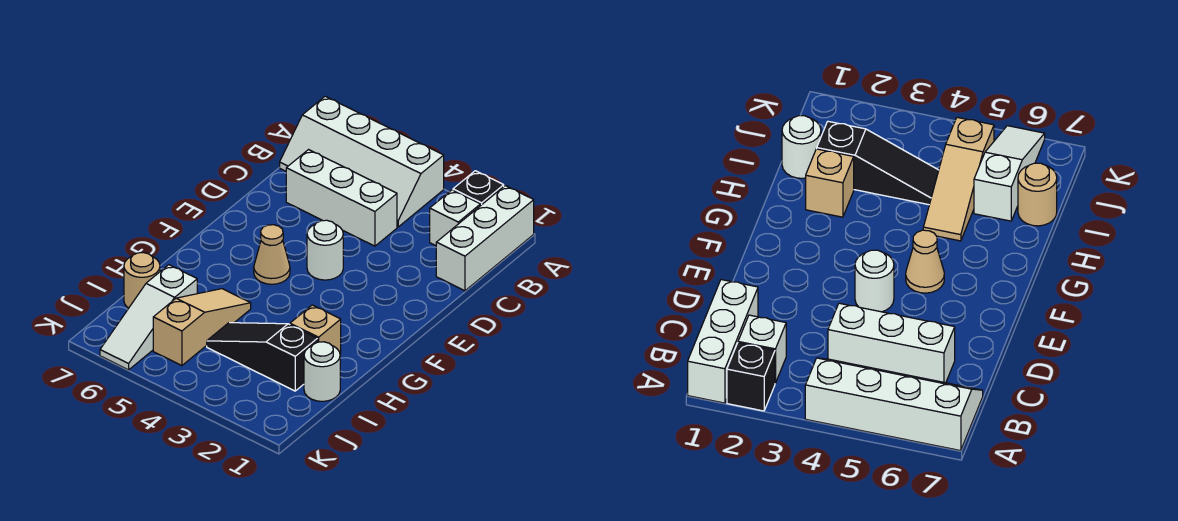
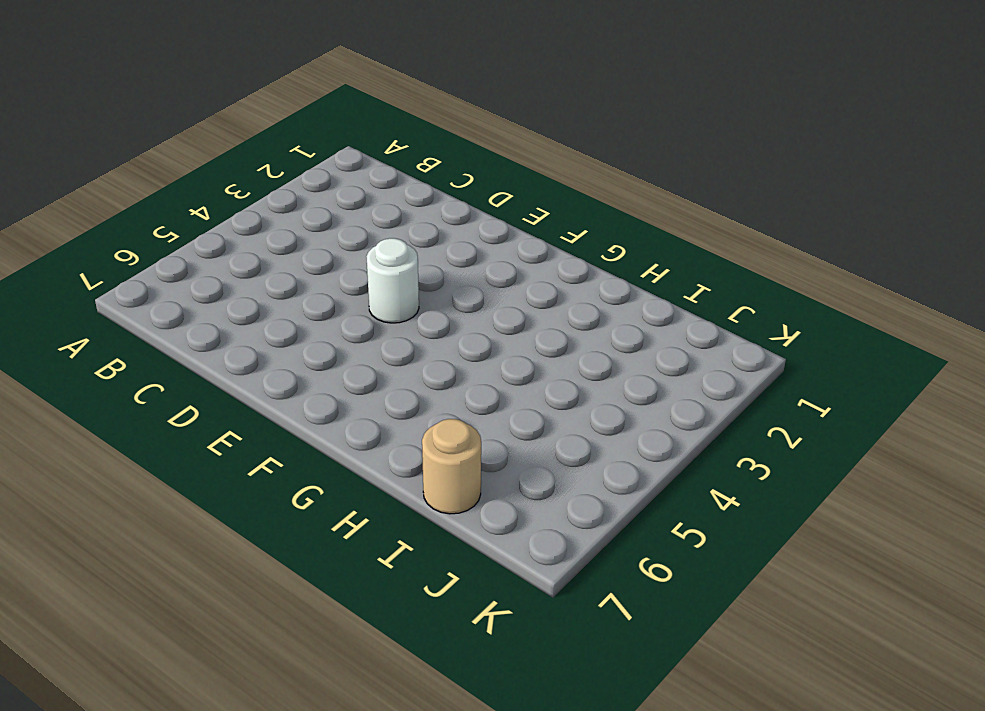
none -> white 1x3 brick [436,186,534,291]
none -> black 1x1 brick [453,171,504,206]
none -> white 2x4 slope [280,96,444,227]

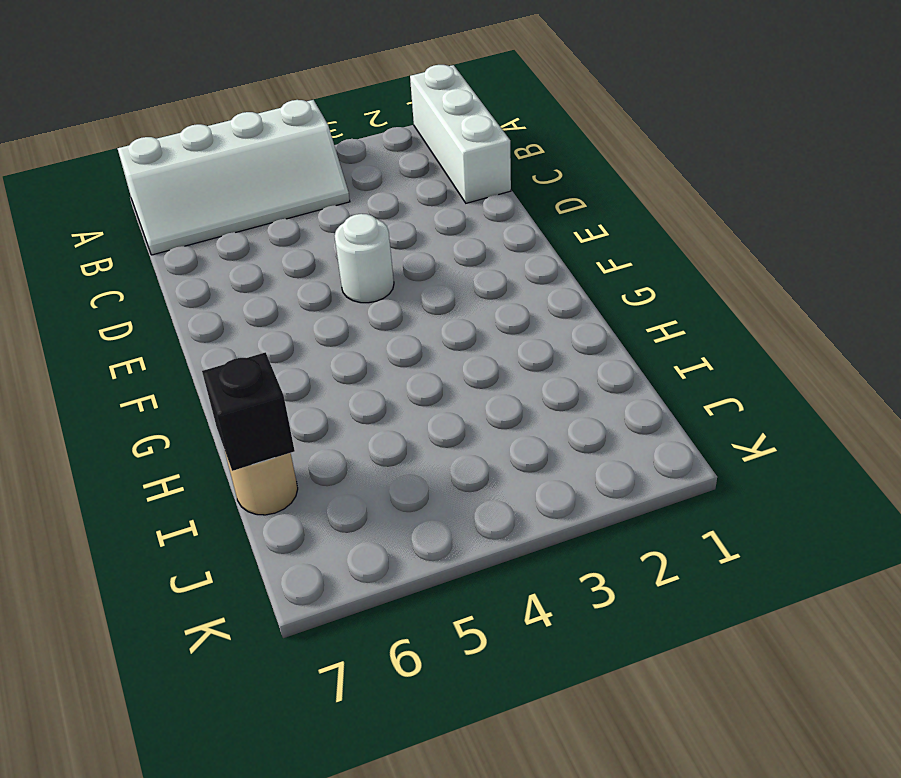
black 1x1 brick [202,352,295,471] -> black 1x1 brick moved to [453,171,504,206]
none -> white 1x1 brick [430,190,480,246]
none -> white 1x3 brick [286,150,397,246]
none -> tan 1x1 cone [254,225,290,284]

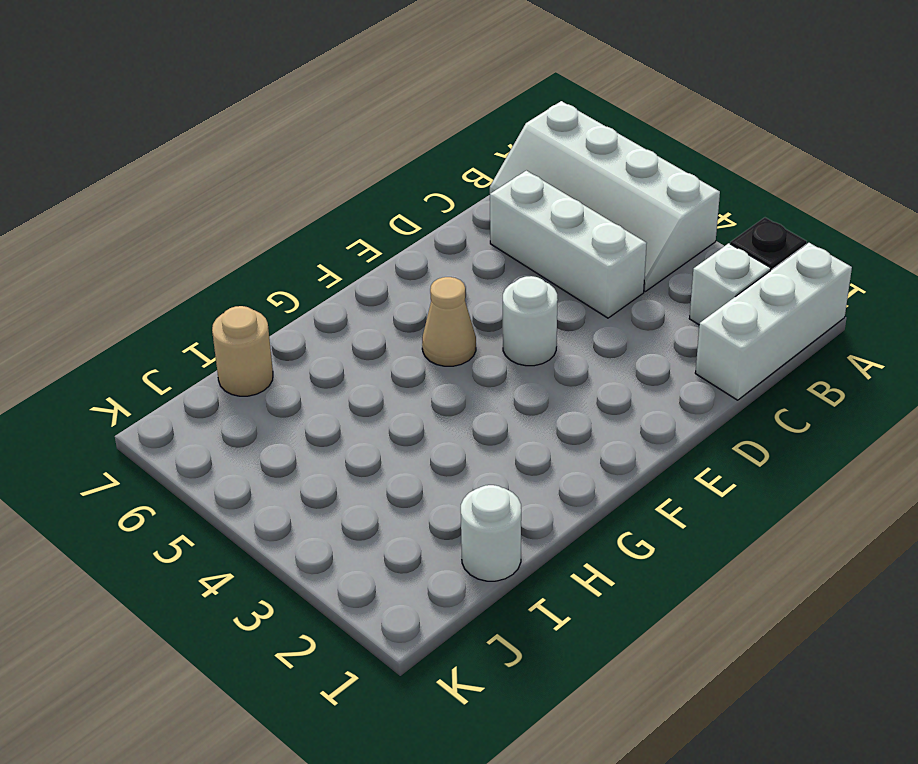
none -> tan 1x1 brick [290,305,341,354]
none -> tan 1x3 slope [153,289,251,366]
none -> black 1x3 slope [207,323,317,391]

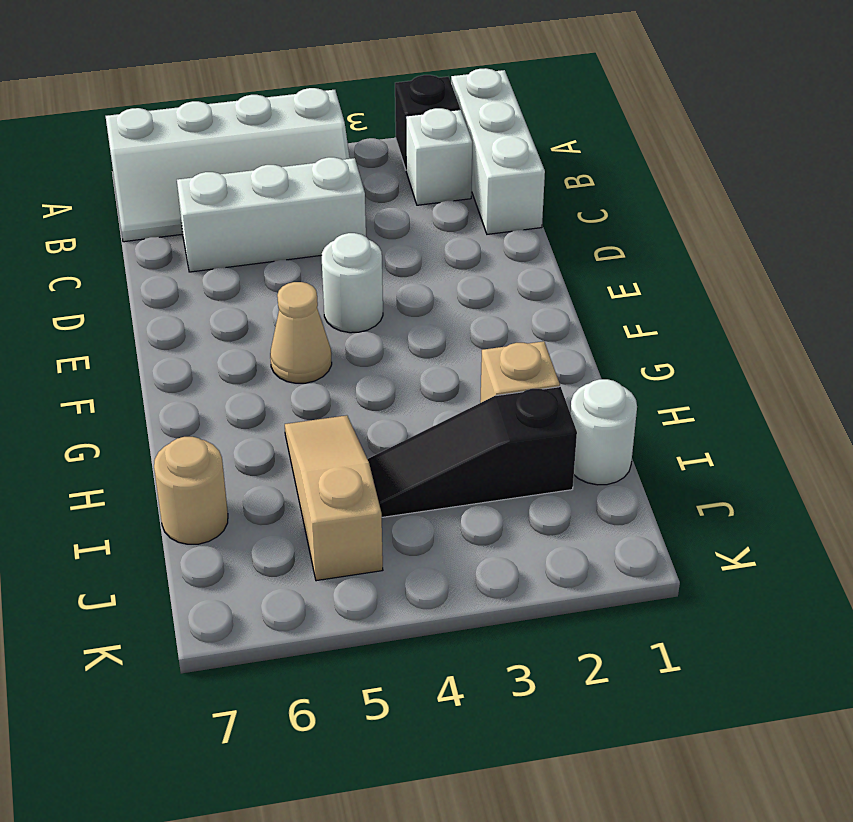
none -> white 1x3 slope [100,265,197,370]

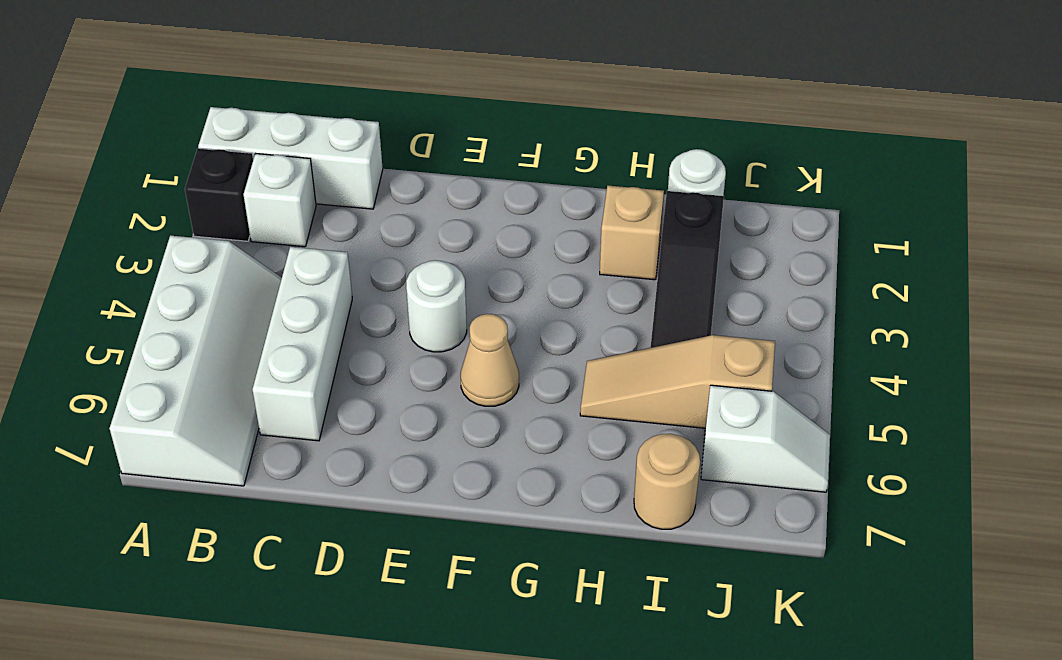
white 1x2 slope [701,385,830,492] -> white 1x3 slope [100,265,197,370]

